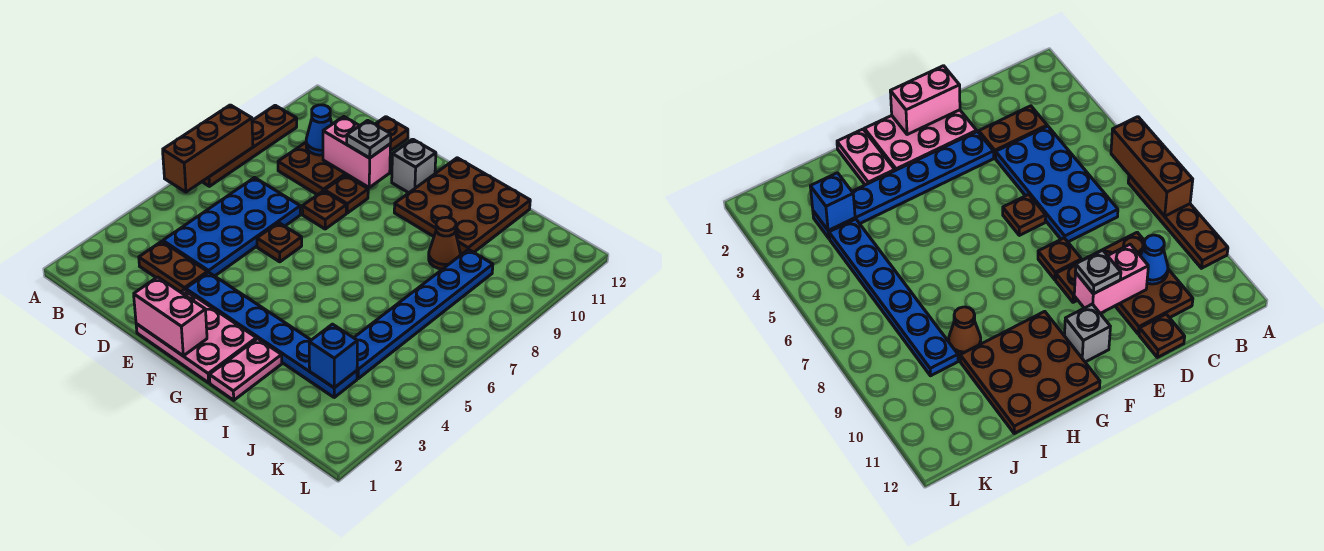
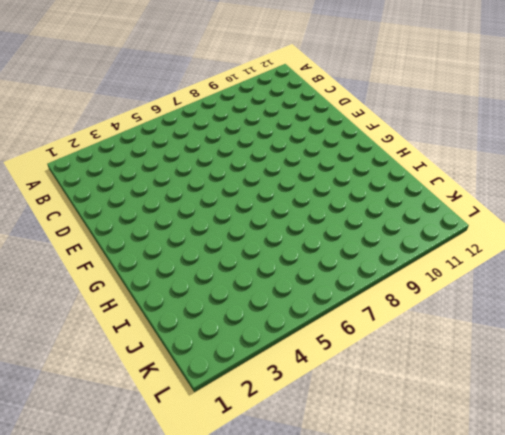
none -> brown 1x4 plate [202,105,297,186]
none -> brown 1x2 plate [139,241,208,292]
none -> blue 2x4 plate [163,177,300,276]

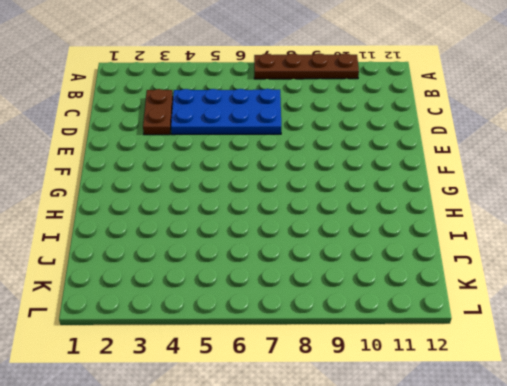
none -> brown 2x3 plate [278,142,352,195]
none -> brown 1x1 plate [376,117,408,151]
none -> pink 2x3 plate [136,289,256,383]

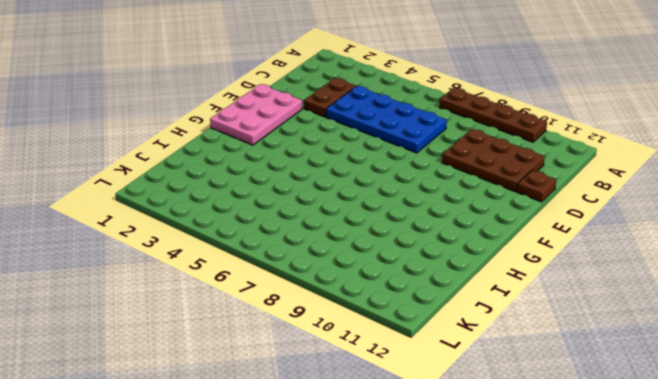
none -> blue 1x6 plate [186,272,357,397]
none -> brown 1x1 plate [257,223,302,262]
none -> brown 1x1 plate [302,191,346,229]

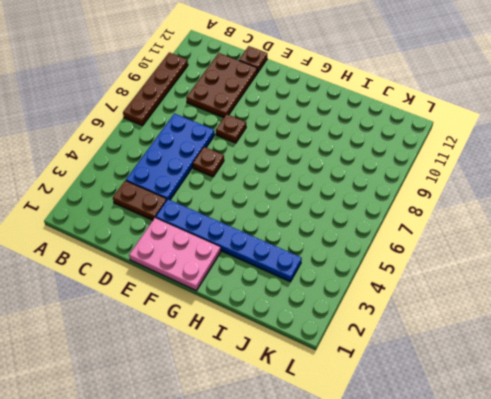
none -> brown 1x1 plate [325,175,368,213]
none -> grey 1x1 brick [392,139,436,193]
none -> brown 3x3 plate [394,158,530,254]

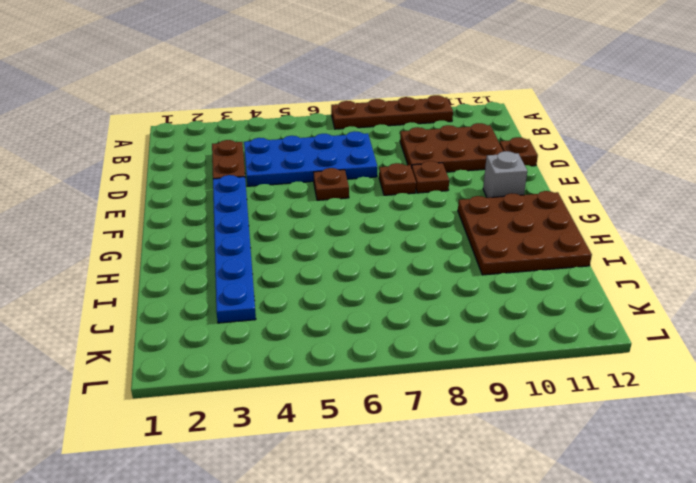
none -> pink 2x3 plate [136,289,256,383]
none -> pink 1x2 plate [209,339,282,400]
none -> brown 1x1 cone [429,217,460,269]

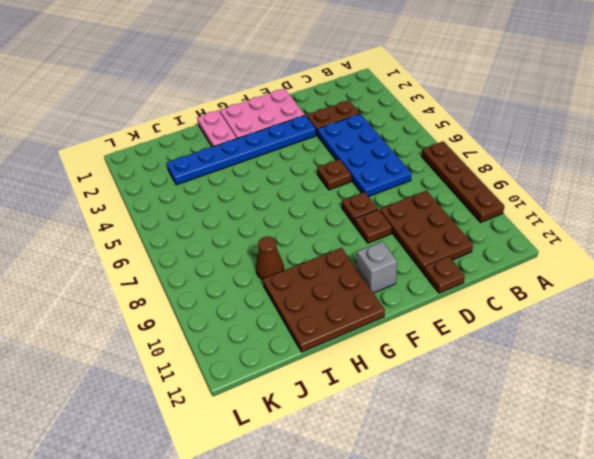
none -> blue 1x6 plate [354,249,493,379]
none -> brown 1x3 brick [163,105,253,192]
none -> blue 1x1 cone [306,105,332,155]

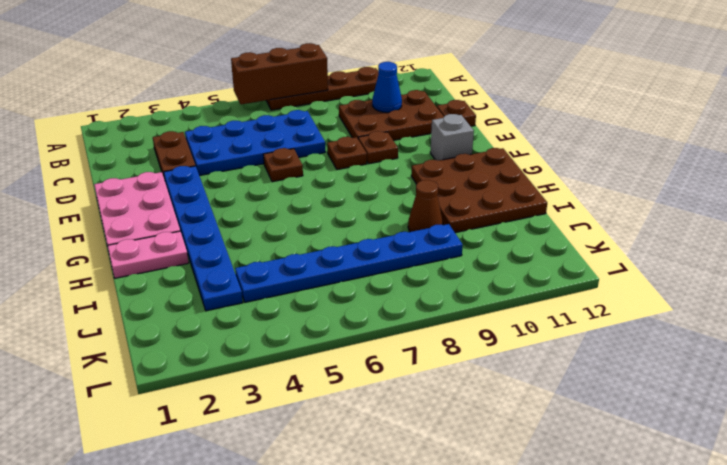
none -> pink 1x2 brick [323,117,390,187]
none -> pink 1x2 brick [134,277,207,356]
none -> blue 1x1 brick [309,324,357,388]

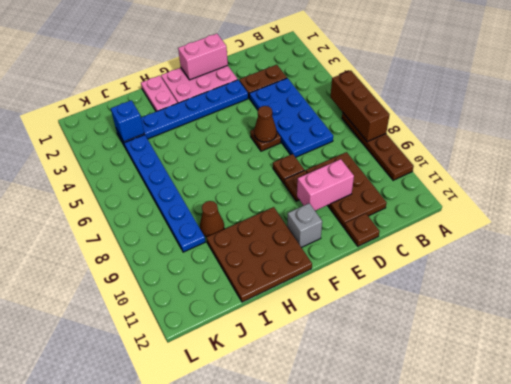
brown 1x1 cone [254,106,277,142] -> none
none -> blue 1x1 cone [306,105,332,155]
none -> grey 1x1 plate [347,120,391,158]

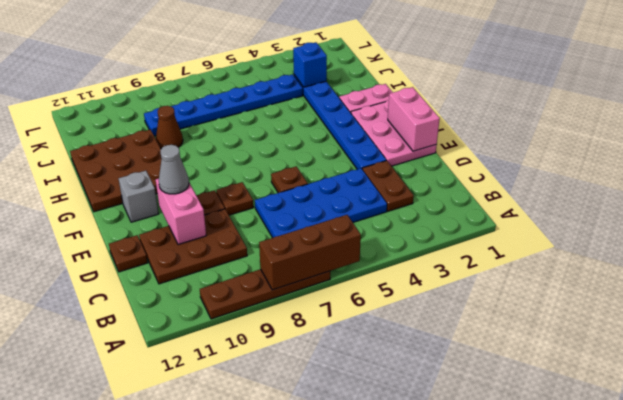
grey 1x1 cone [159,145,189,194] -> grey 1x1 plate [347,120,391,158]
none -> blue 1x1 cone [306,105,332,155]

